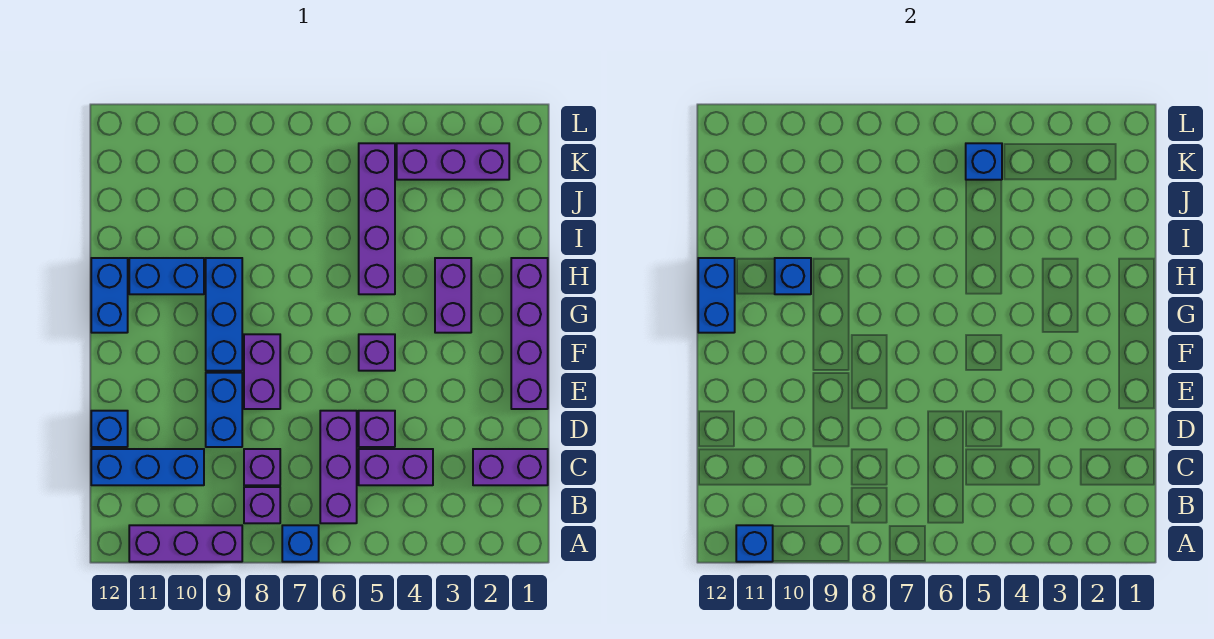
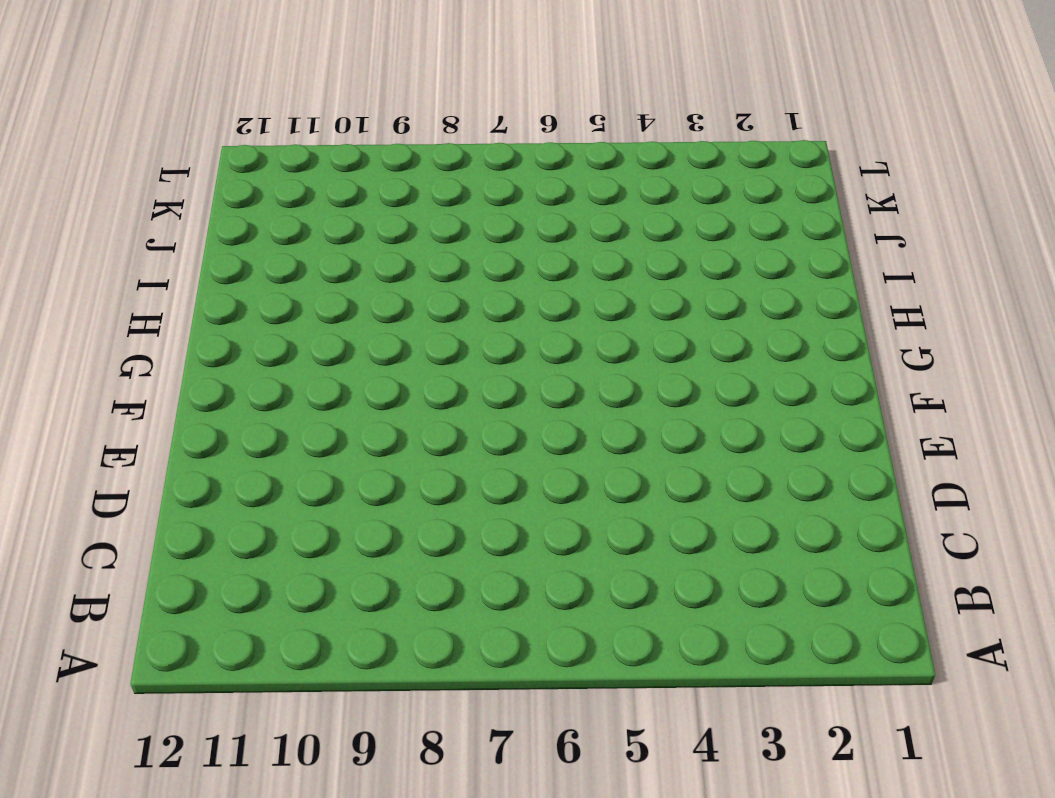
none -> blue 1x1 brick [282,525,319,562]
none -> purple 1x3 brick [129,525,242,562]
none -> purple 1x3 brick [320,411,357,523]

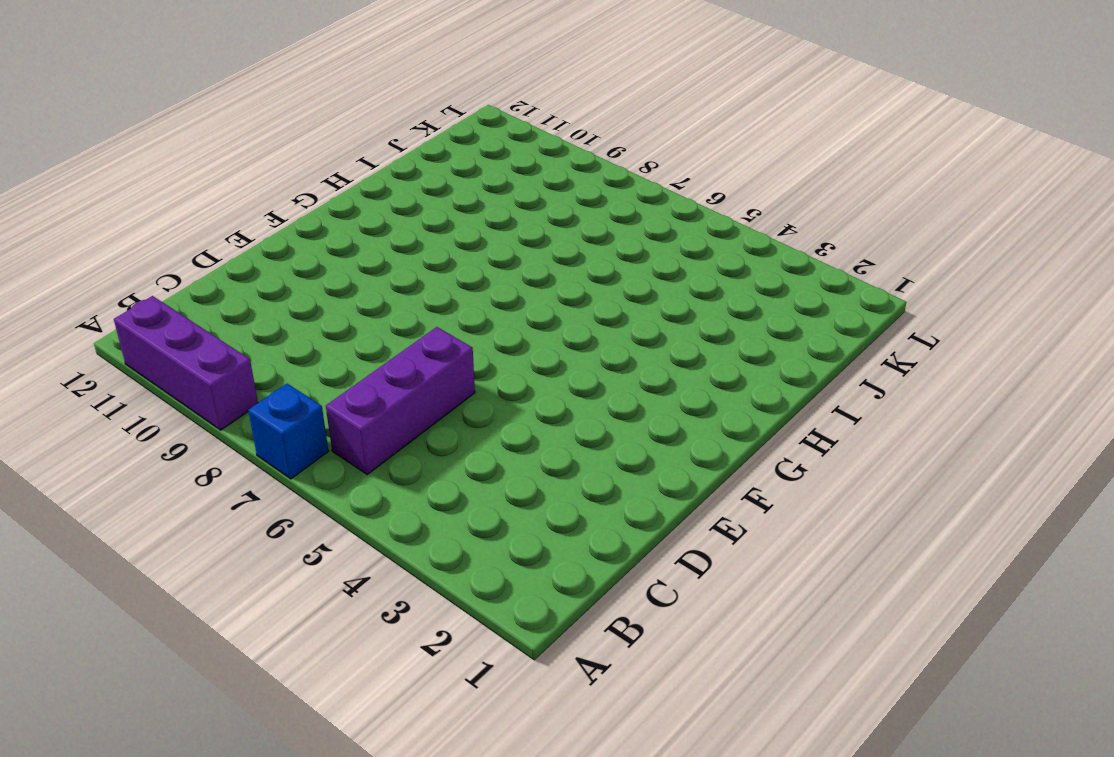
none -> purple 1x1 brick [244,487,280,523]
none -> purple 1x2 brick [473,449,548,485]
none -> purple 1x2 brick [359,449,433,485]

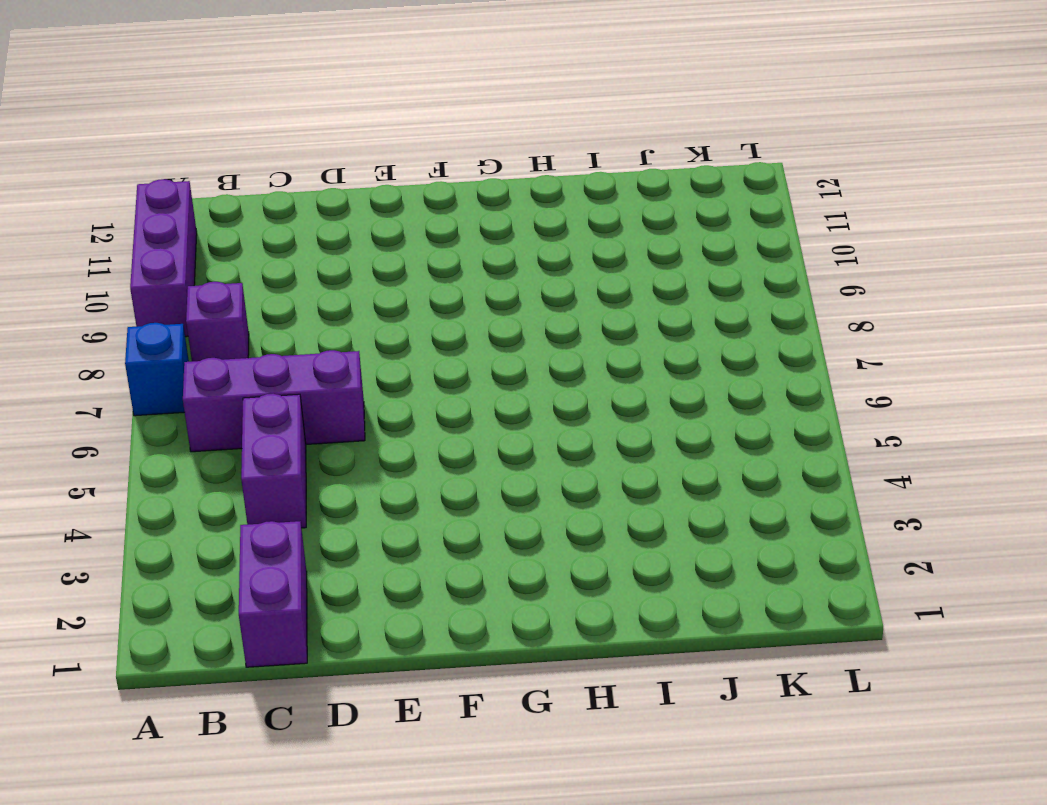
none -> purple 1x1 brick [244,449,280,485]
none -> blue 1x3 brick [91,449,204,485]
none -> purple 1x1 brick [359,411,395,447]

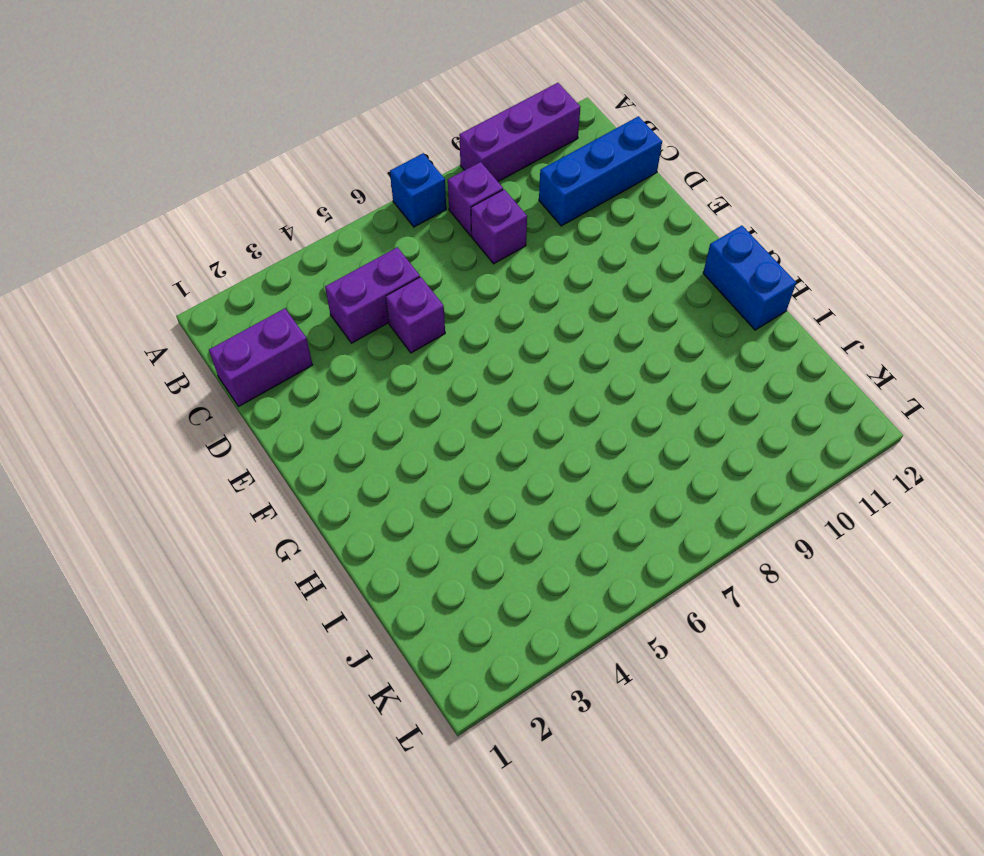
none -> purple 1x3 brick [320,411,357,523]
none -> blue 1x2 brick [206,373,242,447]
none -> blue 1x1 brick [91,411,128,447]

